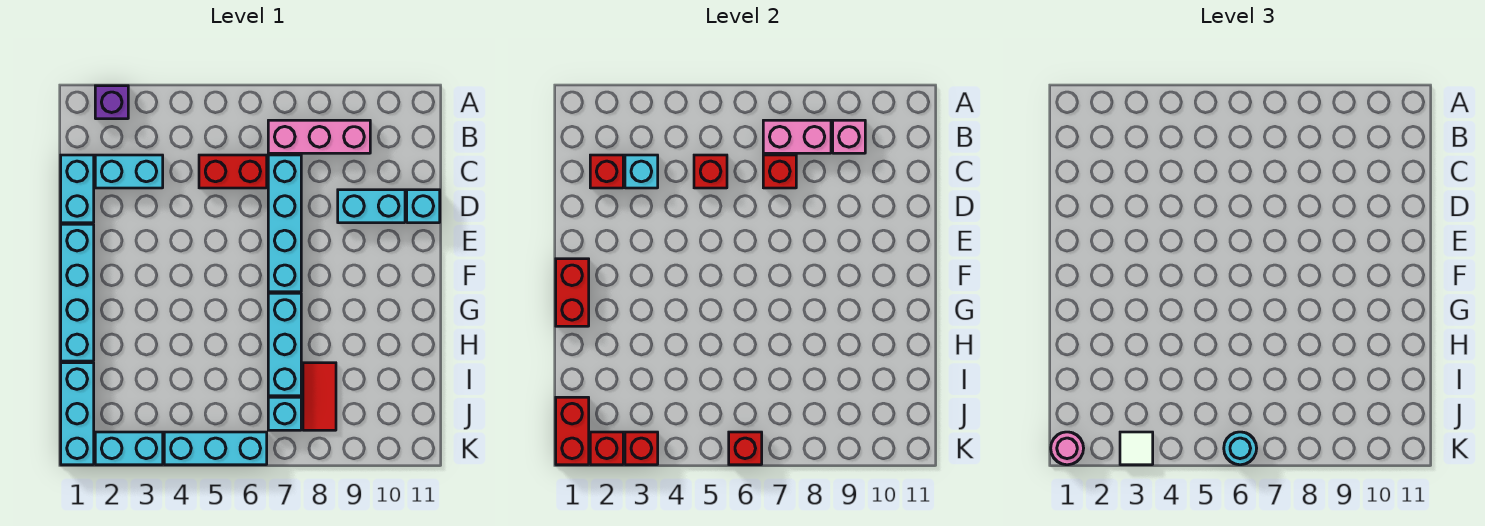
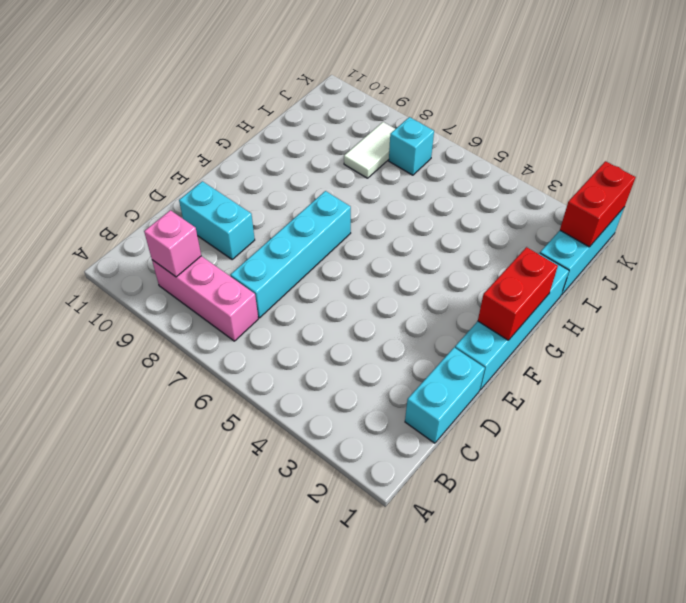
white 1x2 tile [344,122,395,178] -> red 1x2 tile [303,363,336,430]
none -> purple 1x1 brick [95,86,128,119]
none -> cyan 1x2 brick [95,155,163,188]
none -> red 1x2 brick [199,155,267,188]

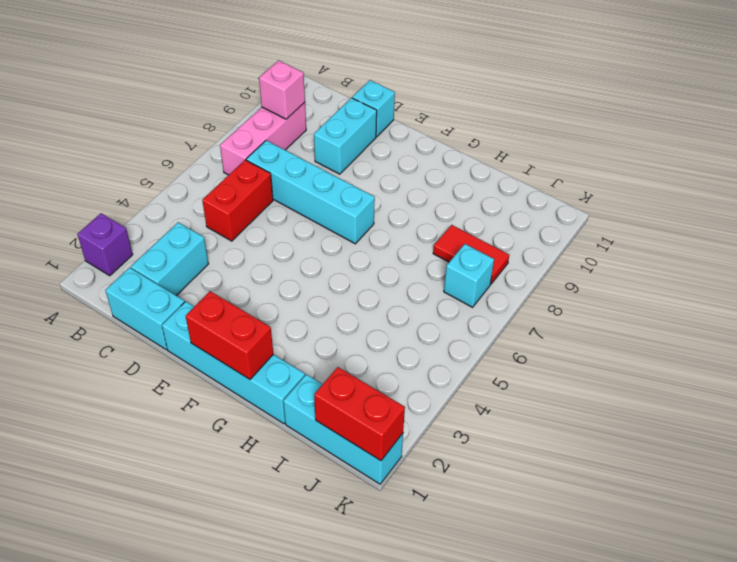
none -> cyan 1x3 brick [268,293,301,396]
none -> cyan 1x2 brick [95,432,163,465]
none -> cyan 1x3 brick [164,432,267,465]

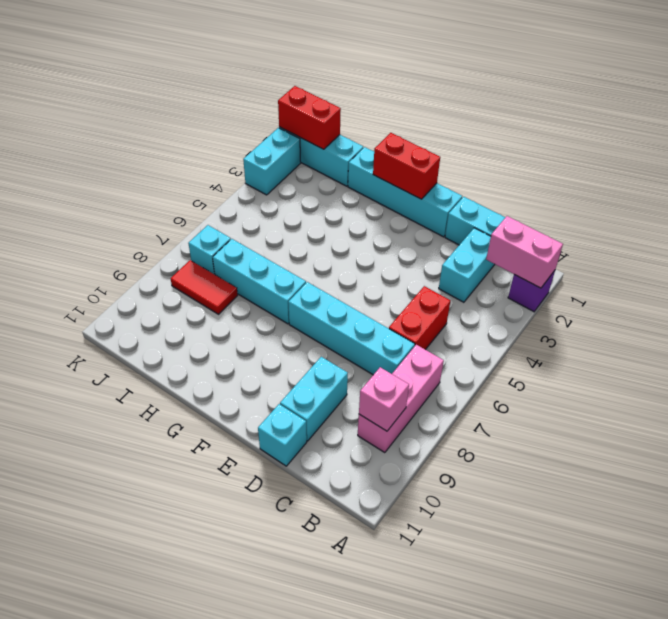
pink 1x2 brick [486,216,563,288] -> pink 1x2 brick turned to [763,120,831,153]
none -> cyan 1x3 brick [164,432,267,465]
none -> red 1x1 brick [590,155,623,188]
none -> cyan 1x1 brick [625,155,658,188]

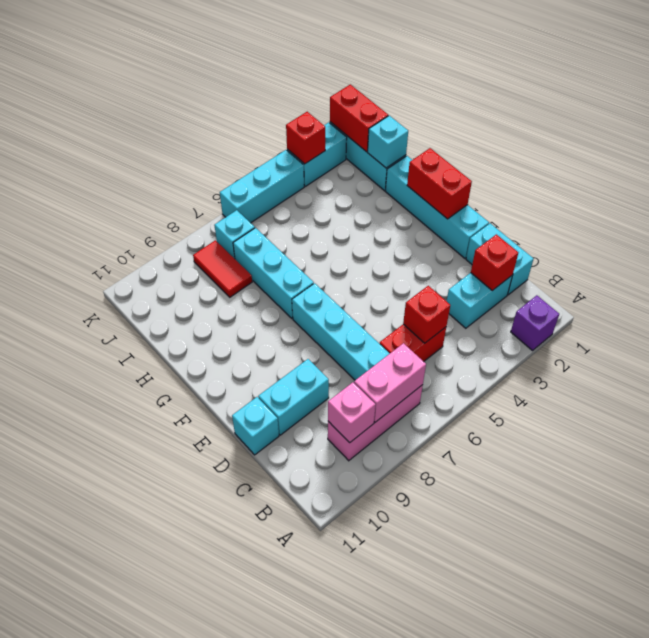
cyan 1x1 brick [368,116,408,168] -> cyan 1x1 brick moved to [625,155,658,188]
none -> red 1x1 brick [763,155,796,188]
none -> red 1x1 brick [590,432,623,465]
none -> red 1x1 brick [729,432,762,465]

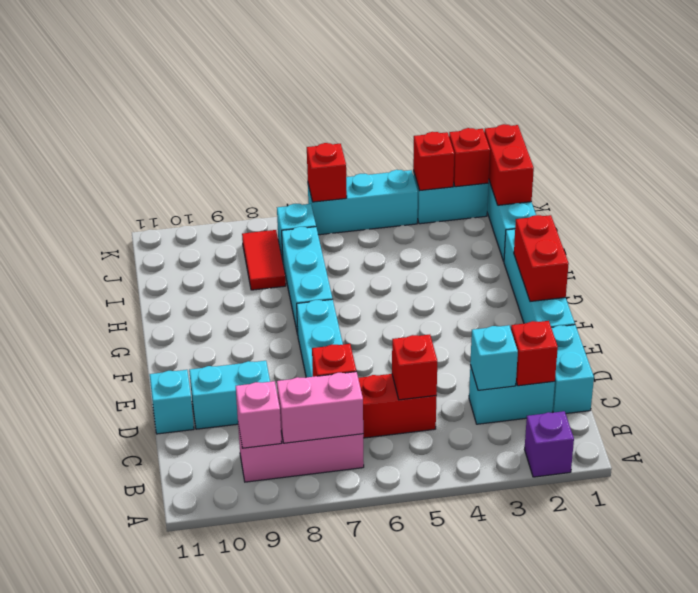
none -> pink 1x1 round brick [1051,432,1084,465]
none -> white 1x1 tile [1120,432,1153,465]
none -> cyan 1x1 round brick [1224,432,1257,465]

